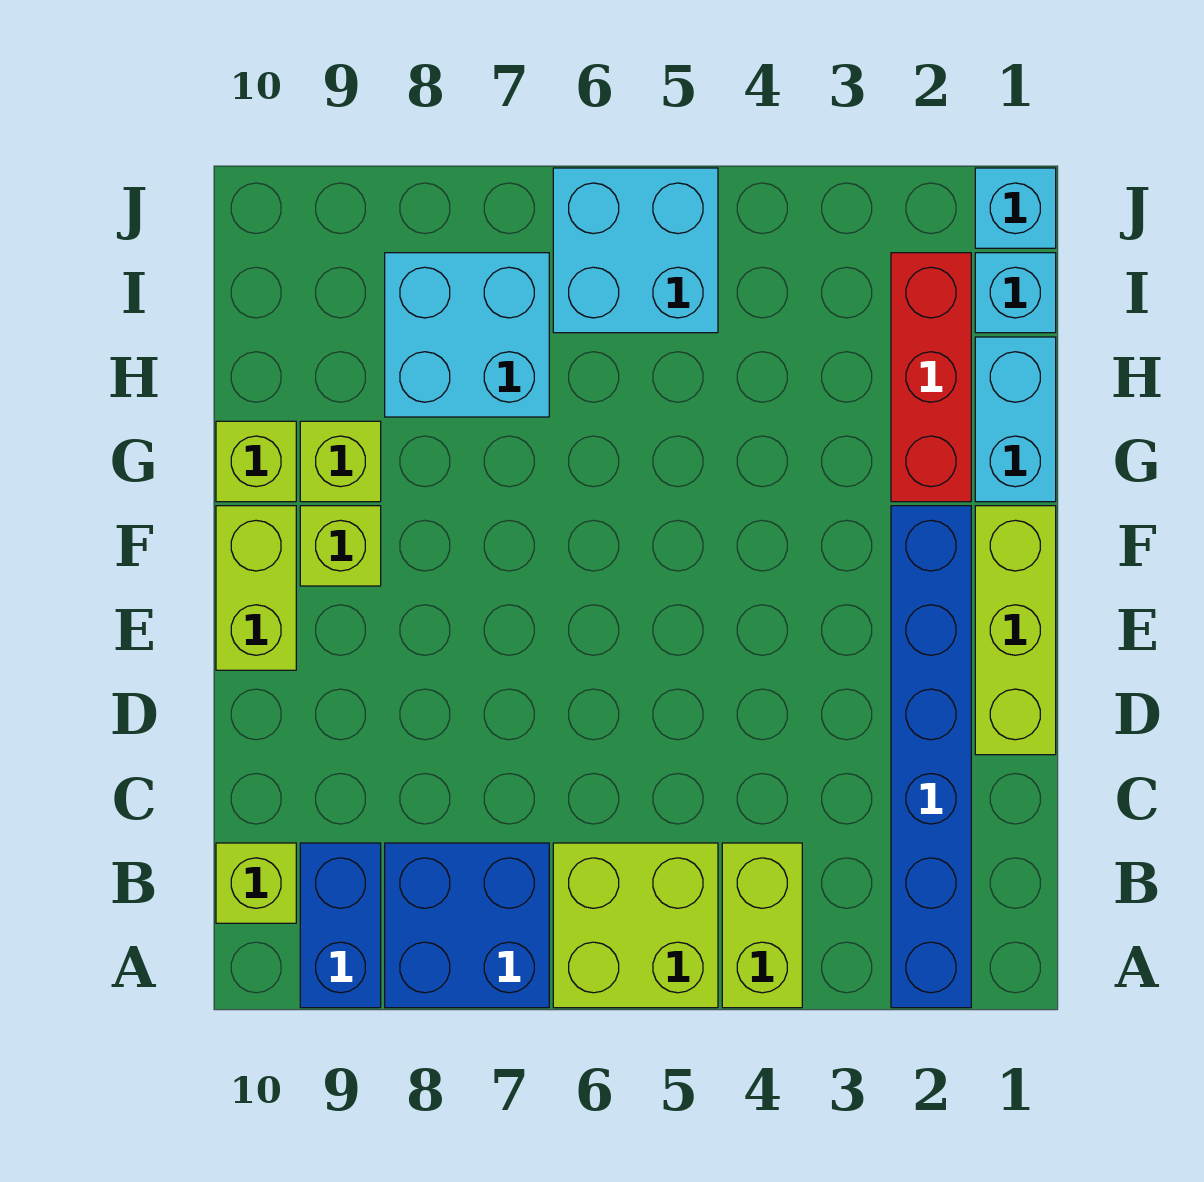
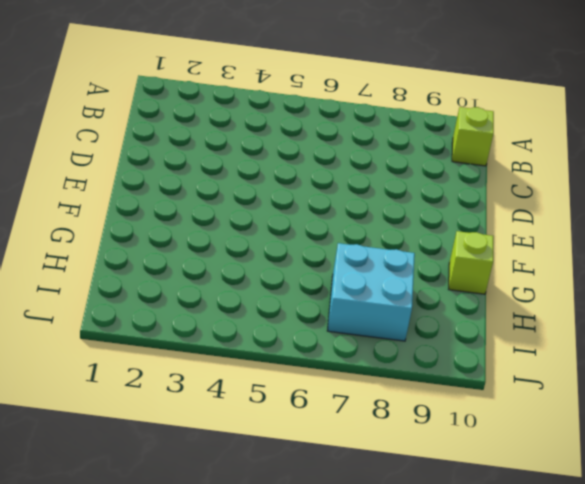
none -> blue 1x6 brick [891,506,971,1008]
none -> lime 1x2 brick [722,843,802,1008]
none -> lime 2x2 brick [553,843,718,1008]

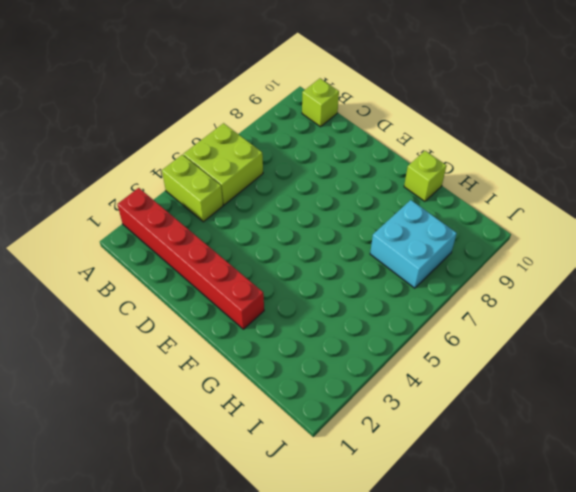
red 1x6 brick [117,188,264,329] -> blue 1x6 brick [891,506,971,1008]
none -> blue 2x2 brick [385,843,549,1008]
none -> blue 1x2 brick [300,843,381,1008]
none -> lime 1x3 brick [975,506,1056,755]

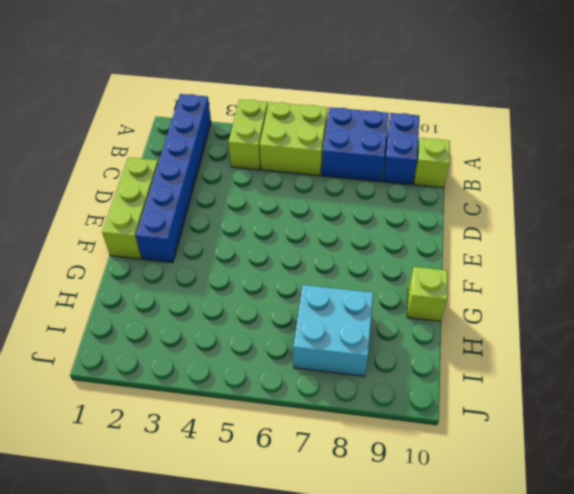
none -> lime 1x2 brick [216,506,296,670]
none -> lime 1x1 brick [300,506,381,586]
none -> cyan 1x2 brick [975,337,1056,502]

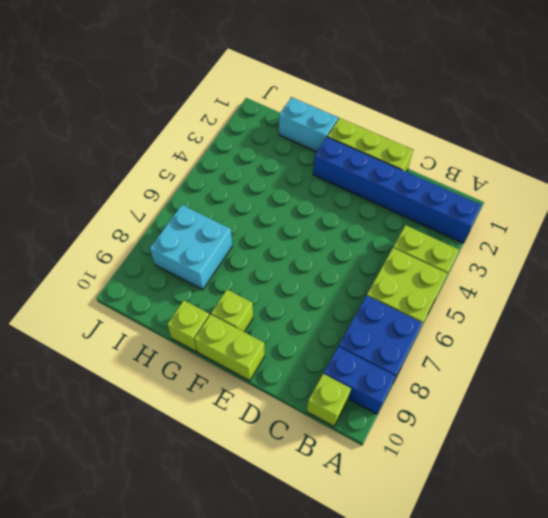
none -> red 1x3 brick [891,253,971,502]
none -> lime 1x1 brick [300,421,381,502]
none -> cyan 1x1 brick [975,253,1056,333]

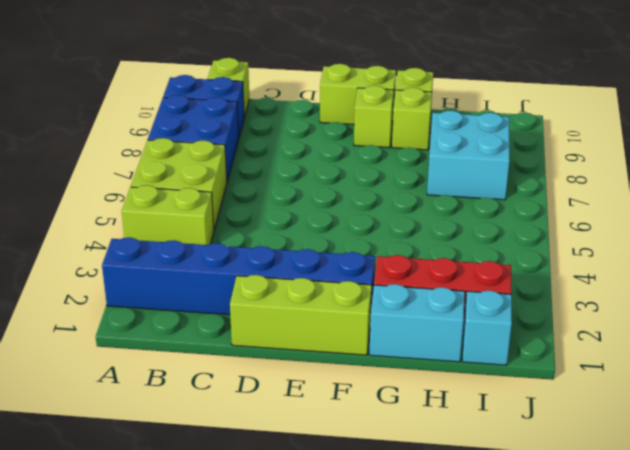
none -> cyan 2x2 brick [553,168,718,333]
none -> cyan 1x1 brick [975,168,1056,248]

